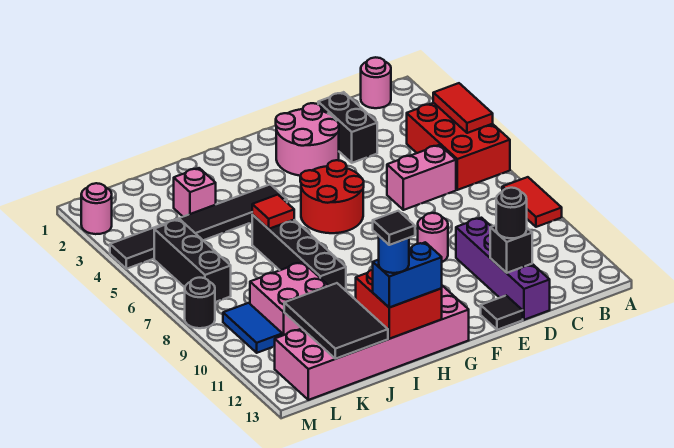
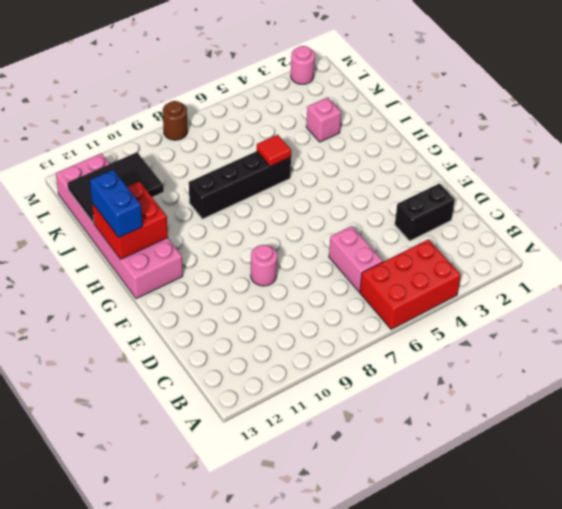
brown 1x1 round brick [163,101,188,140] -> black 1x1 round brick [185,278,215,328]
none -> red 1x2 tile [502,177,562,227]
none -> pink 1x1 round brick [361,57,391,108]
none -> purple 1x4 brick [456,218,550,320]

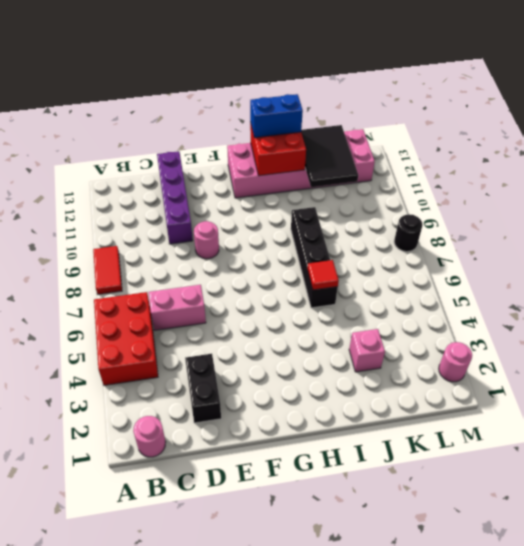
none -> pink 2x2 round brick [276,103,339,176]
none -> black 1x1 tile [481,296,523,330]
none -> red 2x2 round brick [300,160,364,233]

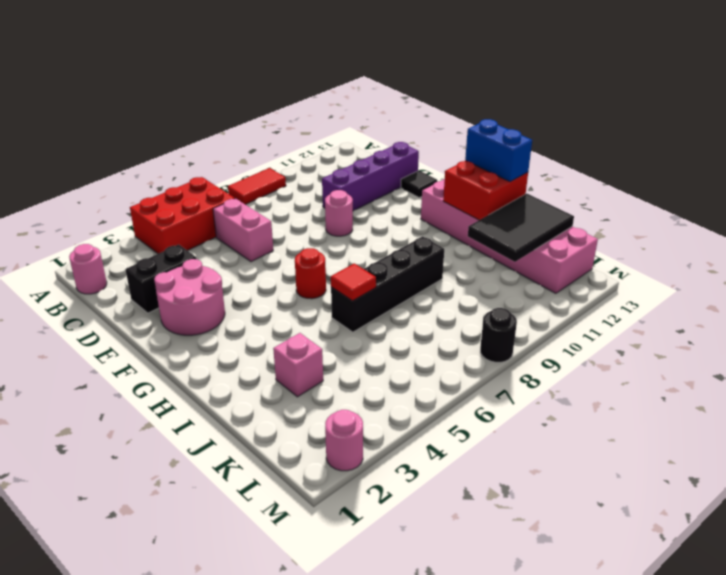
red 1x1 round brick [295,248,326,299] -> red 2x2 round brick [300,160,364,233]
none -> black 1x6 tile [110,184,287,269]
none -> pink 2x2 brick [250,262,329,336]
none -> black 1x3 brick [154,219,231,302]

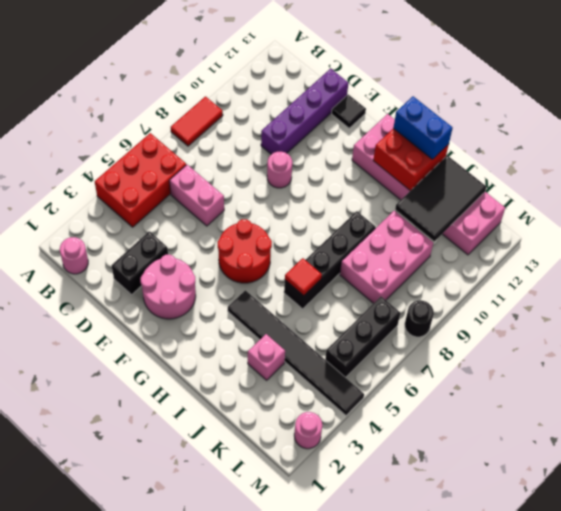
pink 2x3 brick [340,211,433,304] -> pink 2x2 brick [250,262,329,336]
none -> blue 1x2 tile [223,303,282,353]
none -> red 1x2 tile [433,83,493,133]
none -> black 1x1 brick [490,225,532,273]

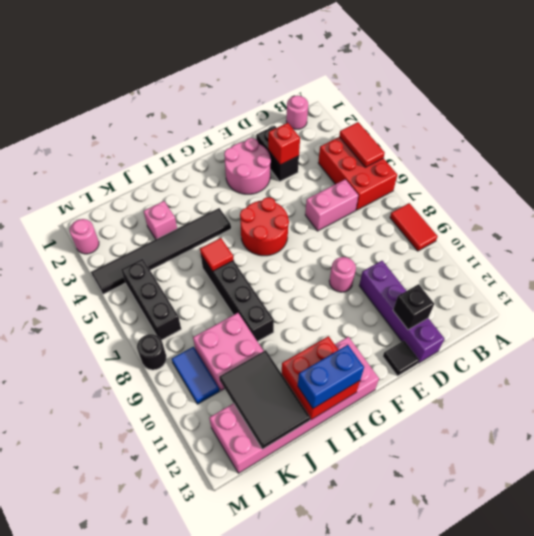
red 1x1 brick [268,123,300,165] -> none
none -> black 1x1 round brick [496,188,527,238]
none -> blue 1x1 round brick [379,236,409,273]
none -> black 1x1 tile [373,211,415,245]

